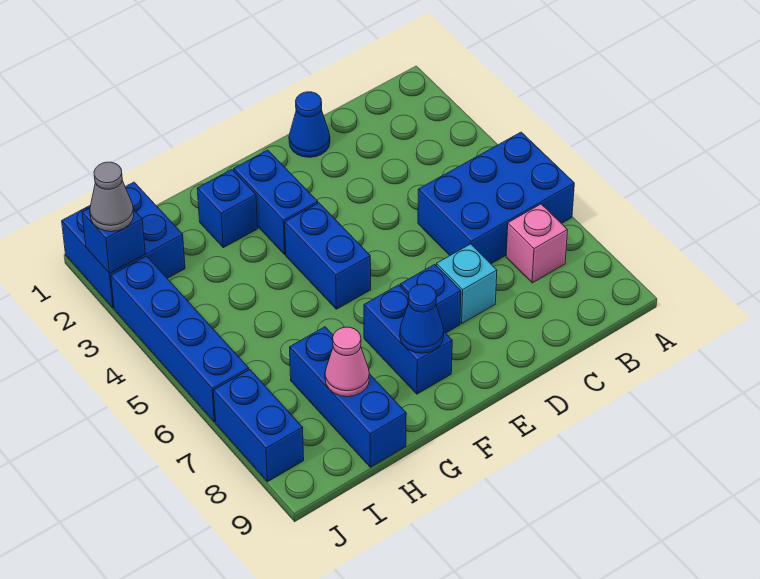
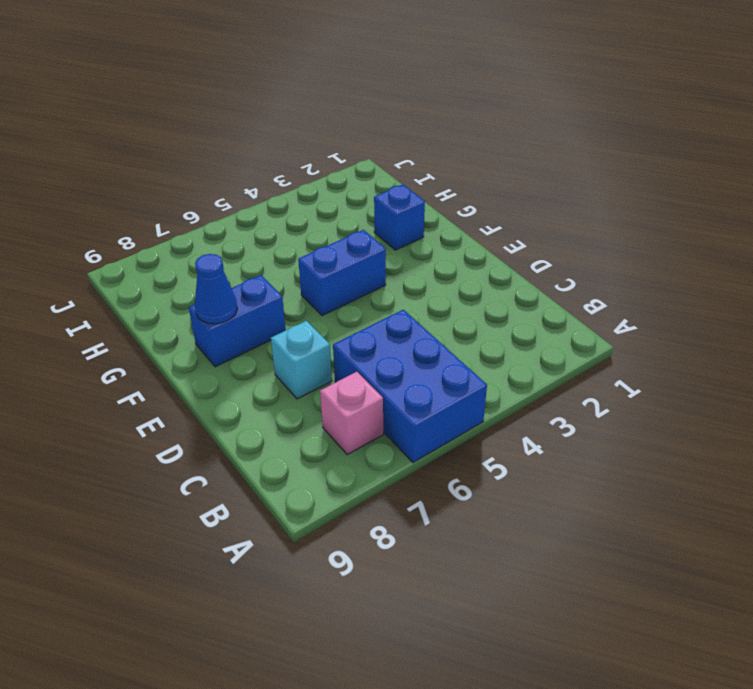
none -> blue 1x1 cone [289,92,330,157]
none -> blue 1x1 brick [400,264,461,333]
none -> blue 1x2 brick [234,150,318,254]

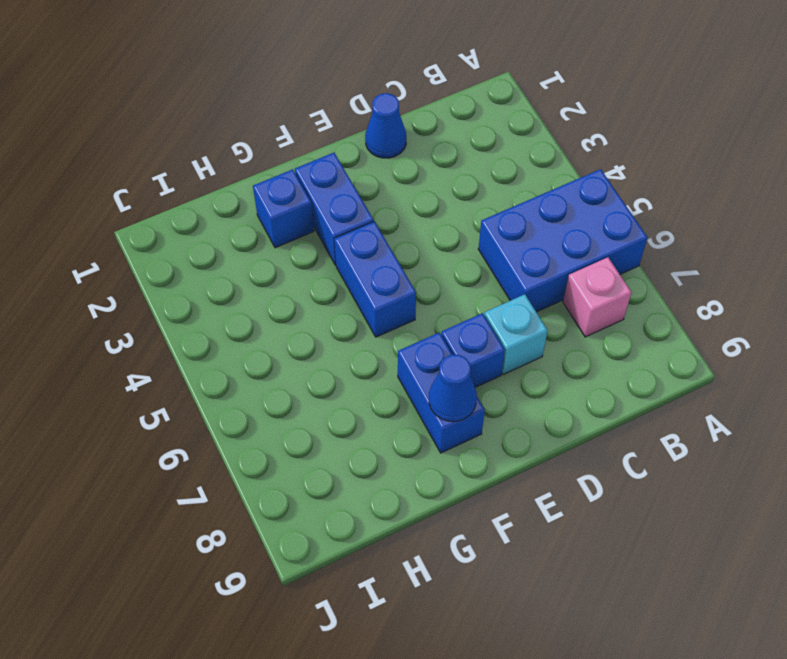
none -> blue 1x3 brick [290,327,406,467]
none -> blue 2x2 brick [62,182,185,308]
none -> blue 1x4 brick [111,256,249,422]

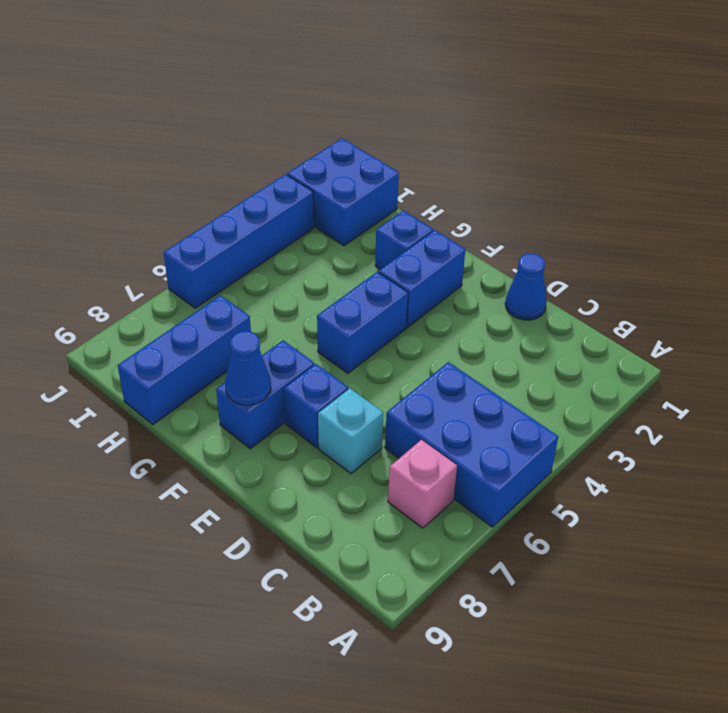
none -> blue 1x2 brick [214,370,304,482]
none -> pink 1x1 cone [325,327,369,397]
none -> blue 1x1 brick [82,208,145,273]

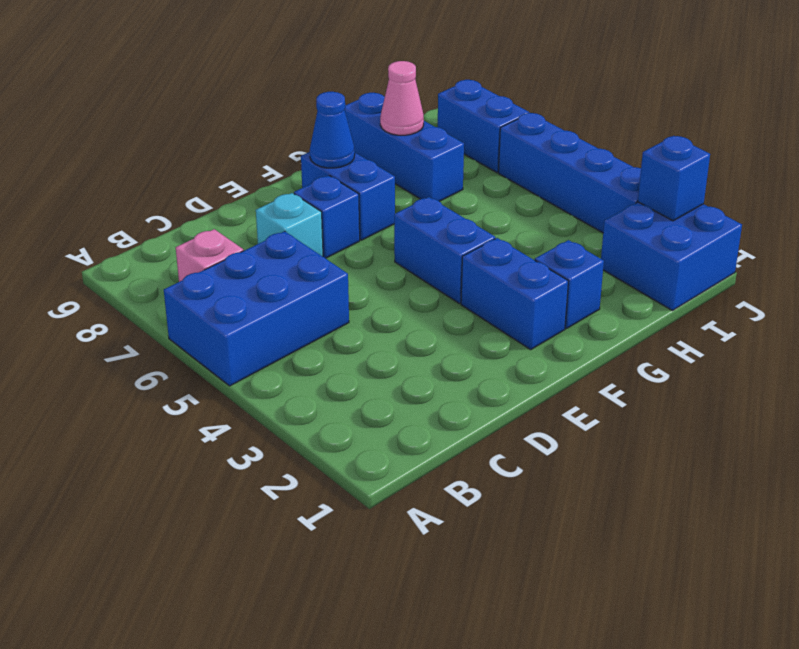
none -> blue 1x1 cone [289,92,330,157]
none -> grey 1x1 cone [90,162,134,232]

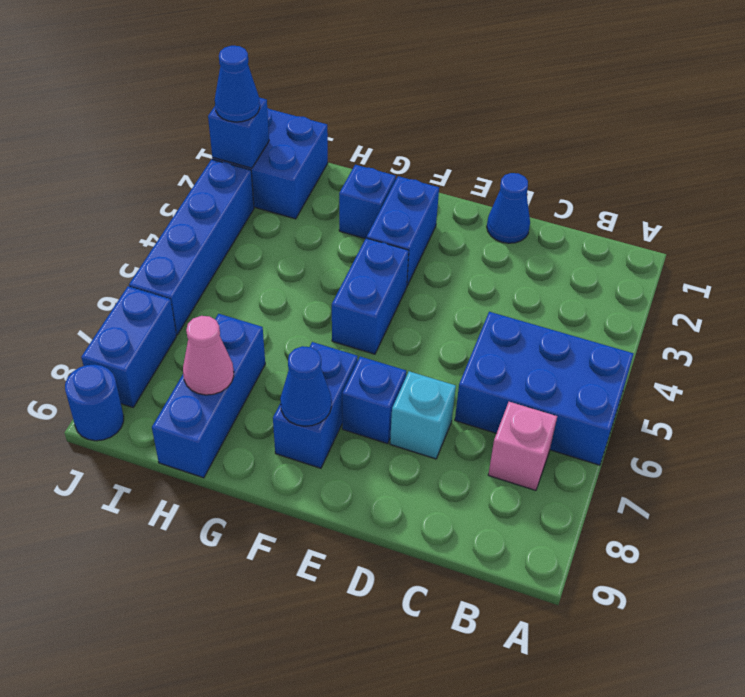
blue 1x1 cone [215,46,260,122] -> grey 1x1 cone [90,162,134,232]
blue 1x1 round brick [65,364,124,441] -> none

